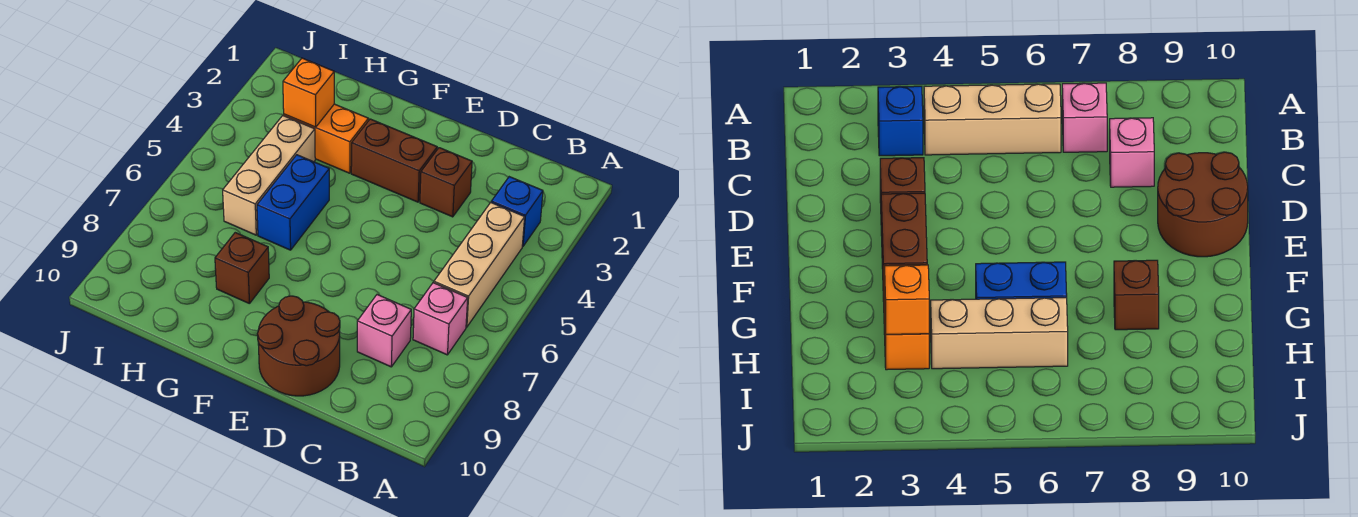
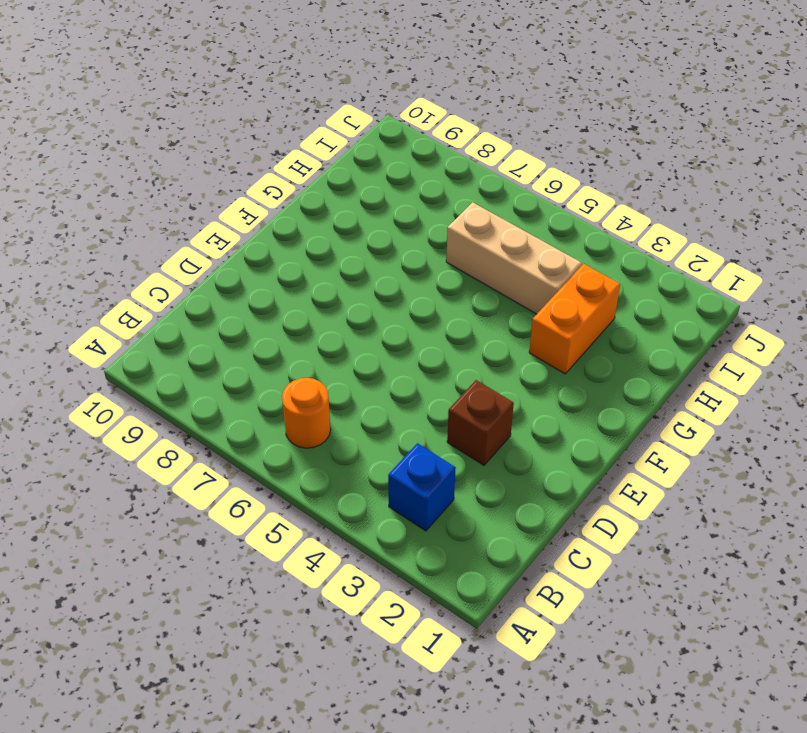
orange 1x1 round brick [282,378,331,448] -> tan 1x3 brick [434,202,525,327]
none -> pink 1x1 brick [413,283,468,355]
none -> pink 1x1 brick [357,295,411,367]
none -> brown 2x2 round brick [257,296,340,396]

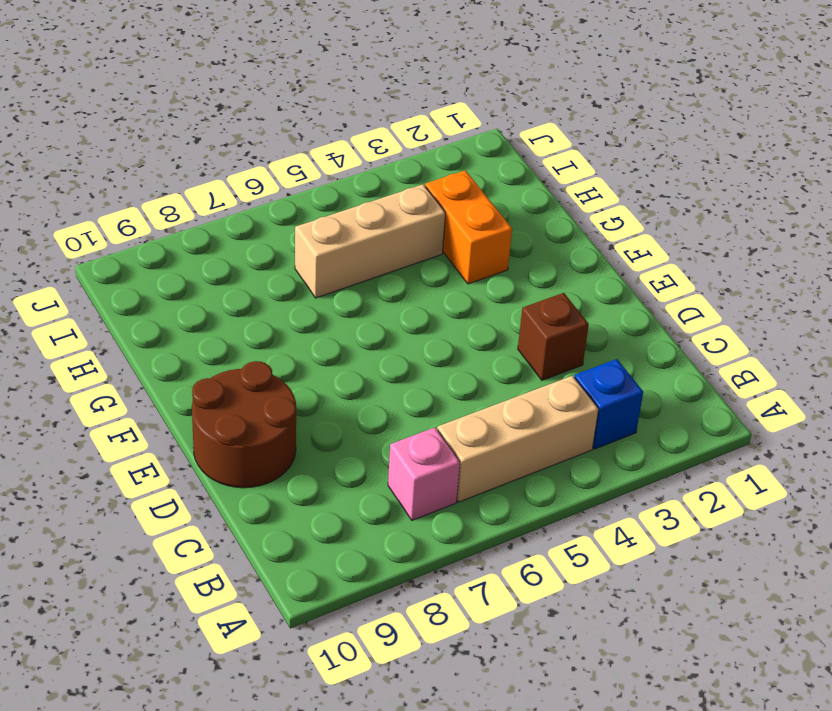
none -> pink 1x1 brick [357,295,411,367]
none -> brown 1x2 brick [351,119,437,202]
none -> blue 1x2 brick [257,155,329,250]

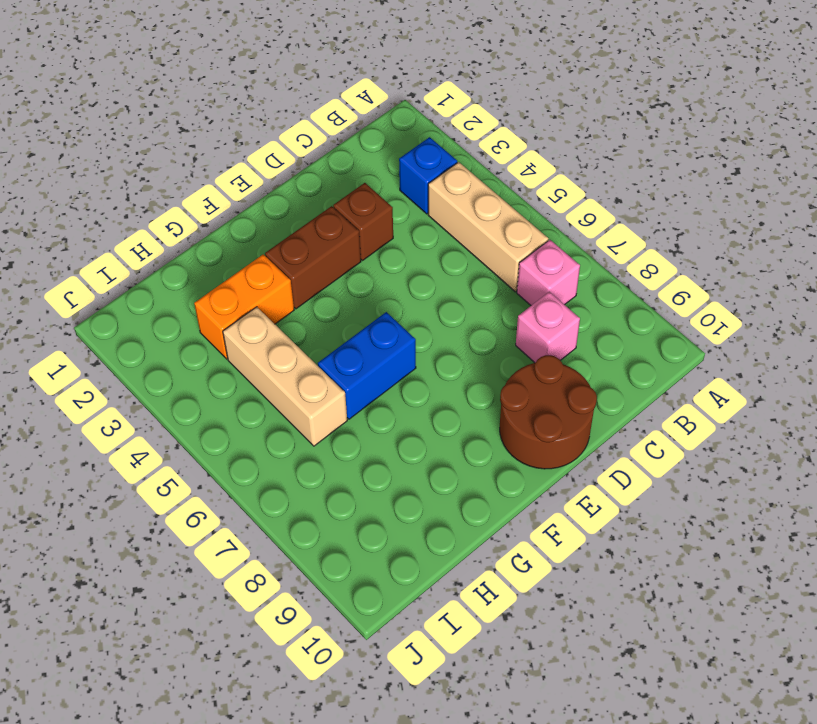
blue 1x2 brick [318,312,416,419] -> blue 1x2 brick turned to [257,155,329,250]
none -> brown 1x1 brick [215,233,269,304]
none -> orange 1x1 brick [283,58,334,127]

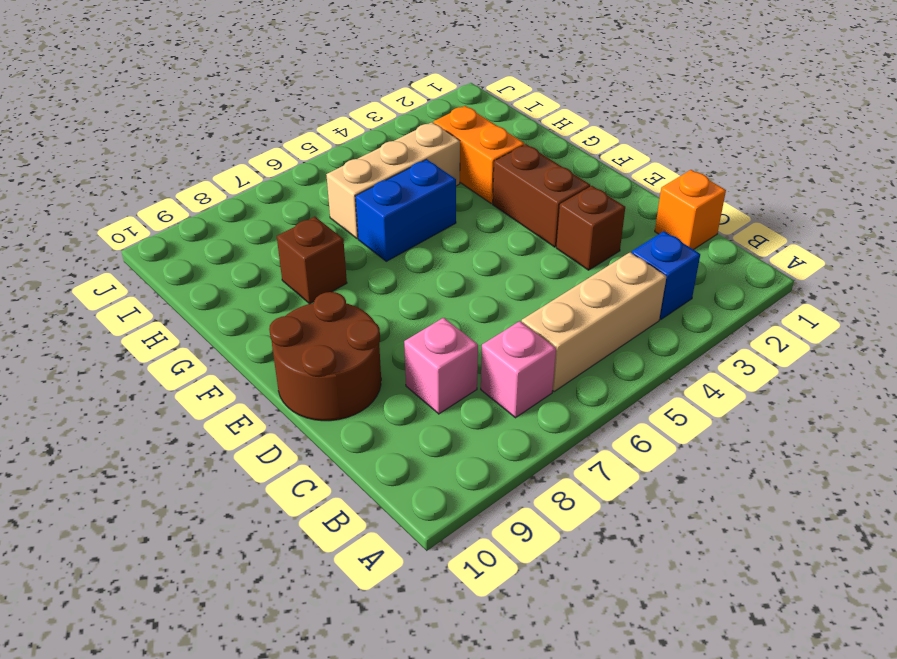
orange 1x1 brick [655,170,726,250] -> orange 1x1 brick moved to [283,58,334,127]

